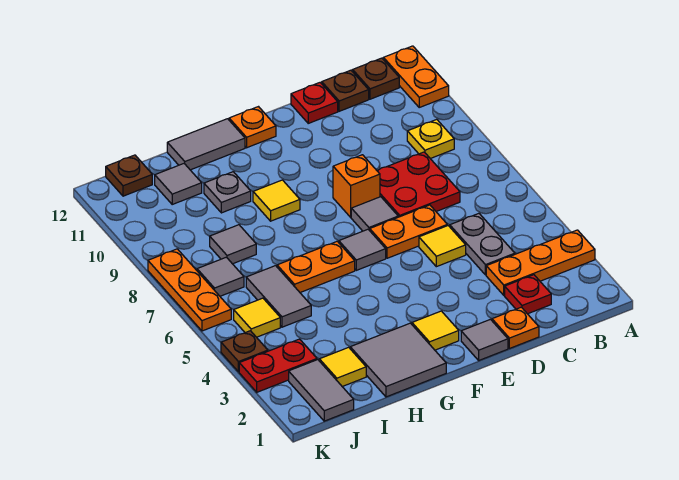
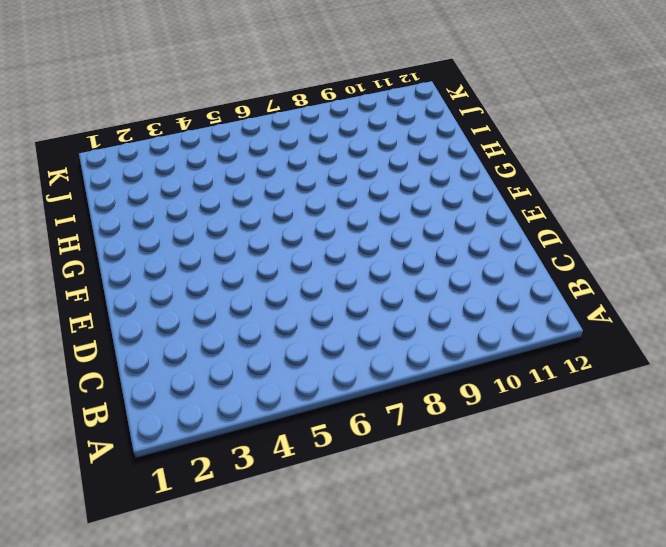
none -> orange 1x3 plate [486,230,595,295]
none -> orange 1x2 plate [383,46,449,107]
none -> yellow 1x1 plate [407,119,454,159]
none -> brown 1x1 plate [353,58,399,99]

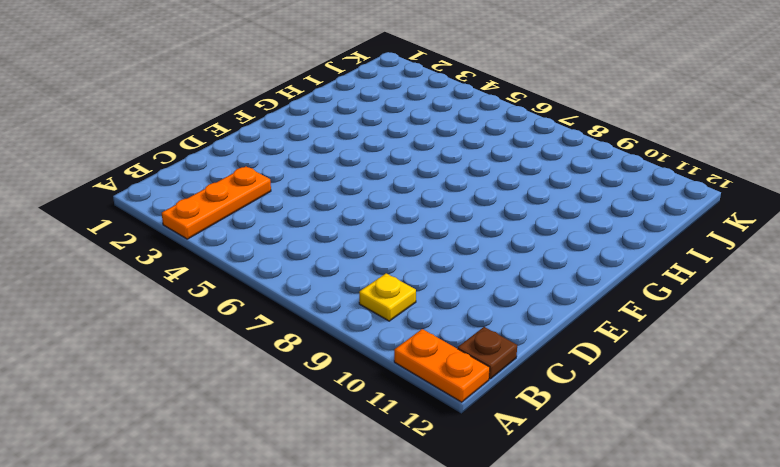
none -> red 1x1 plate [505,275,551,314]
none -> grey 1x2 plate [450,214,515,275]
none -> red 2x2 plate [377,152,460,217]
none -> brown 1x1 plate [322,70,369,111]

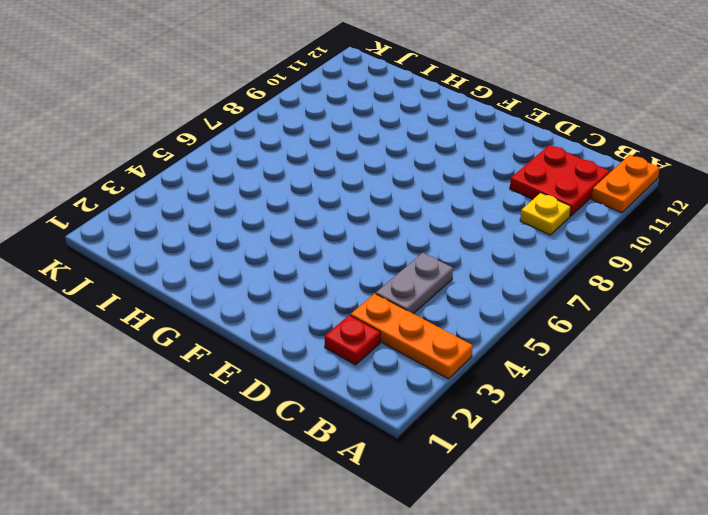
red 2x2 plate [510,145,610,216] -> red 2x2 plate moved to [377,152,460,217]
none -> brown 1x1 plate [353,58,399,99]
none -> brown 1x1 plate [322,70,369,111]
none -> orange 1x1 plate [492,307,539,348]
none -> yellow 1x1 tile [419,226,466,267]

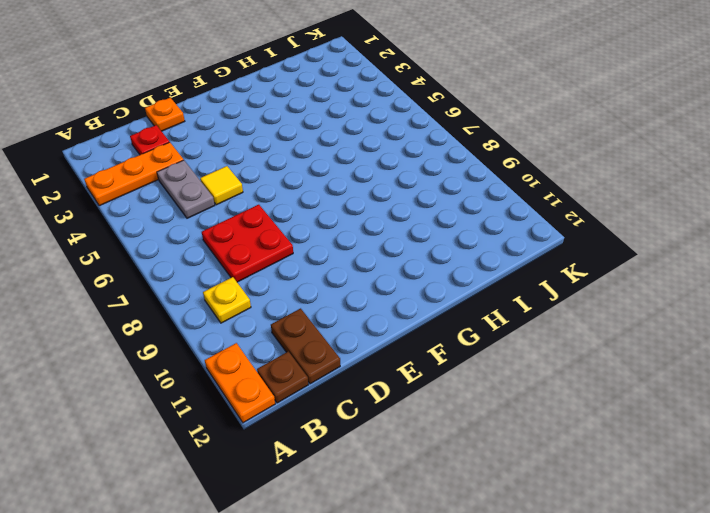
brown 1x2 plate [271,308,340,384] -> brown 1x1 plate [322,70,369,111]
none -> orange 1x2 plate [370,205,447,258]
none -> red 1x1 plate [291,83,338,123]
none -> grey 1x1 tile [461,319,508,360]
none -> grey 1x1 tile [351,197,398,231]

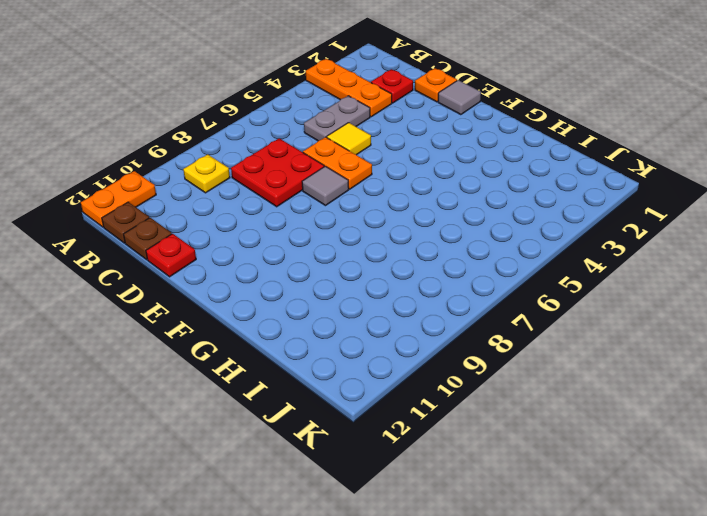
none -> orange 1x1 brick [333,155,380,217]
none -> yellow 1x1 tile [412,311,459,350]
none -> grey 1x1 tile [339,229,386,270]
none -> orange 1x1 plate [229,107,276,148]

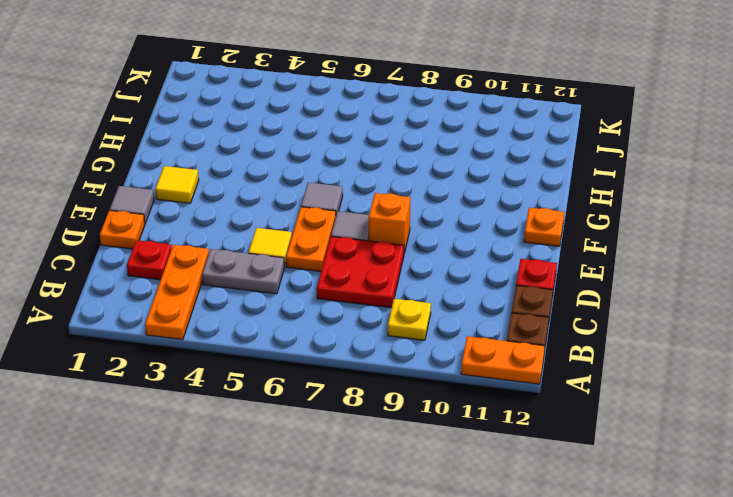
none -> grey 2x2 tile [350,323,446,397]
none -> orange 1x2 plate [277,241,355,292]
none -> yellow 1x1 tile [253,180,300,221]
none -> grey 1x2 tile [167,119,245,170]

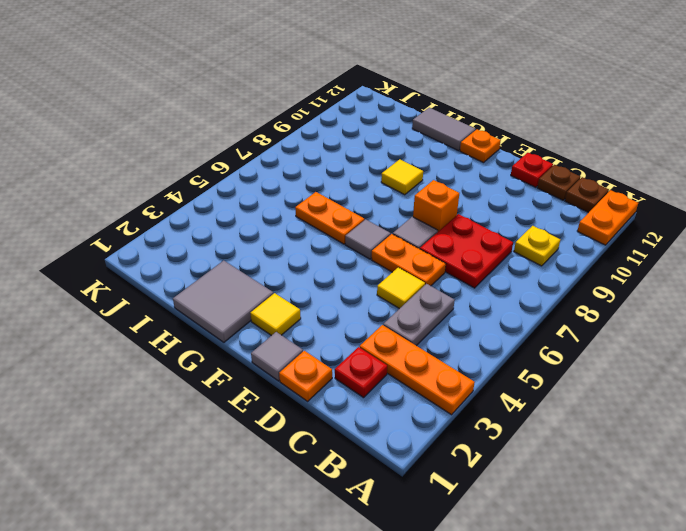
none -> grey 1x1 plate [204,172,251,213]
none -> yellow 1x1 tile [319,347,366,387]
none -> grey 1x2 tile [246,266,311,327]
none -> grey 1x1 tile [210,225,256,264]

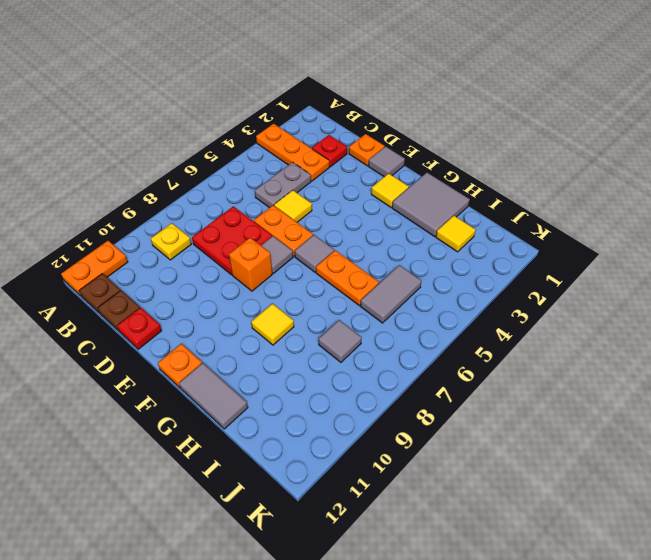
none -> grey 1x1 plate [204,172,251,213]
none -> grey 1x1 tile [155,164,202,204]
none -> grey 1x2 tile [289,360,354,421]
none -> red 1x2 plate [239,339,317,392]

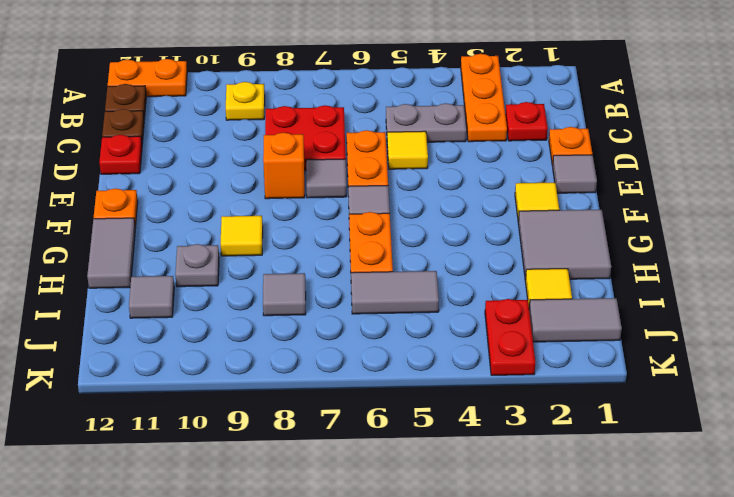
none -> yellow 1x1 tile [234,298,280,337]
none -> grey 1x1 tile [197,257,244,296]
none -> brown 1x1 plate [106,155,152,196]
none -> brown 1x1 plate [221,331,268,372]

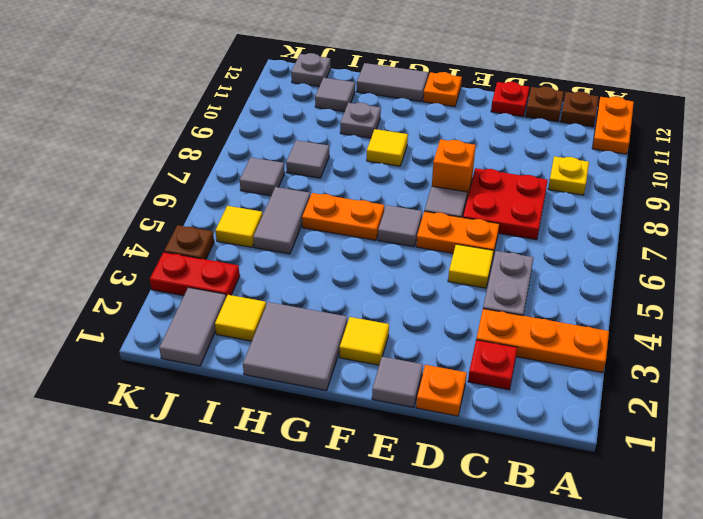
grey 1x1 plate [291,53,331,87] -> brown 1x1 plate [106,155,152,196]
none -> orange 1x3 plate [148,249,231,331]

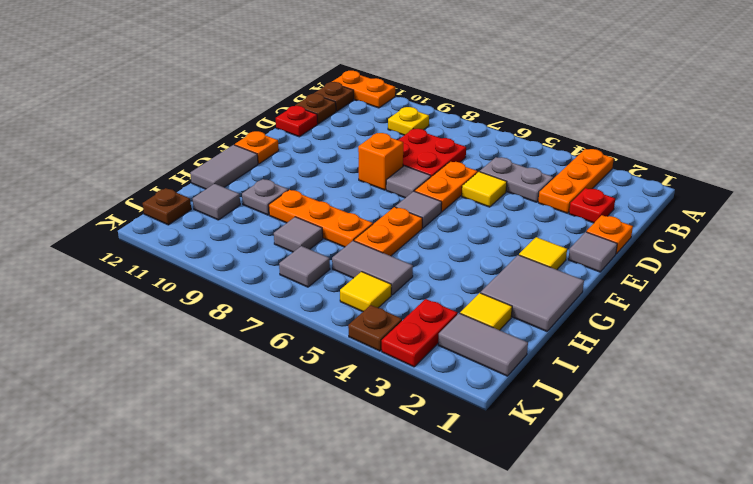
orange 1x3 plate [269,190,373,247] -> orange 1x3 plate moved to [148,249,231,331]
none -> yellow 1x1 tile [253,180,300,221]

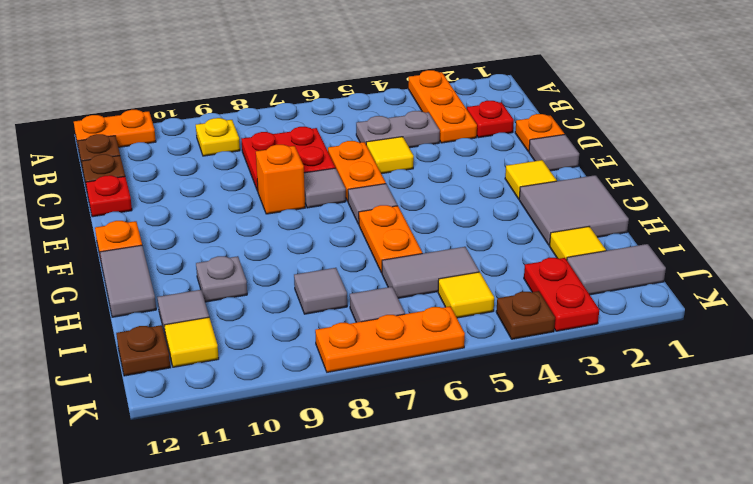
yellow 1x1 tile [164,317,219,367] -> yellow 1x1 tile moved to [253,180,300,221]

